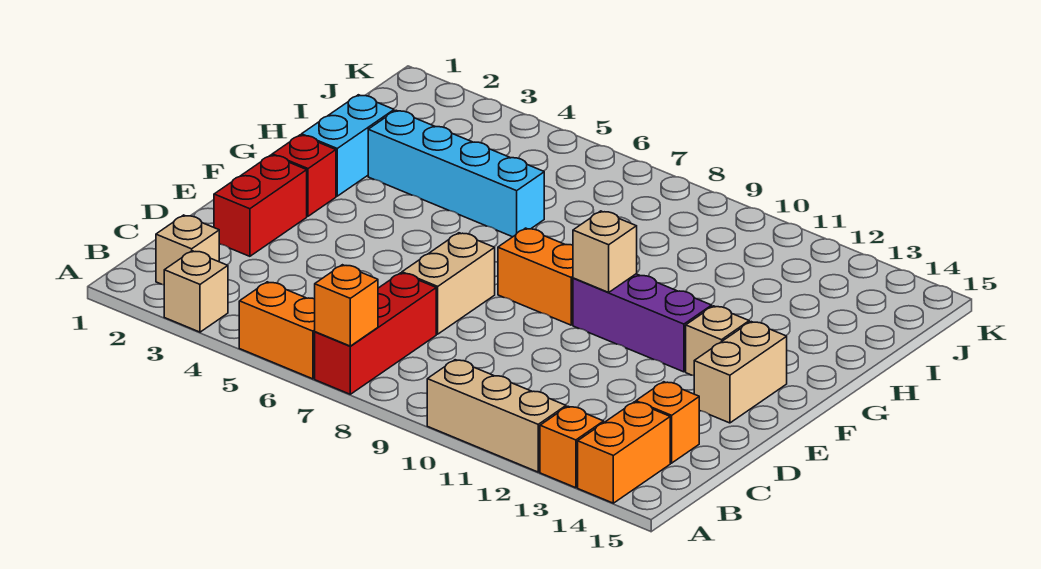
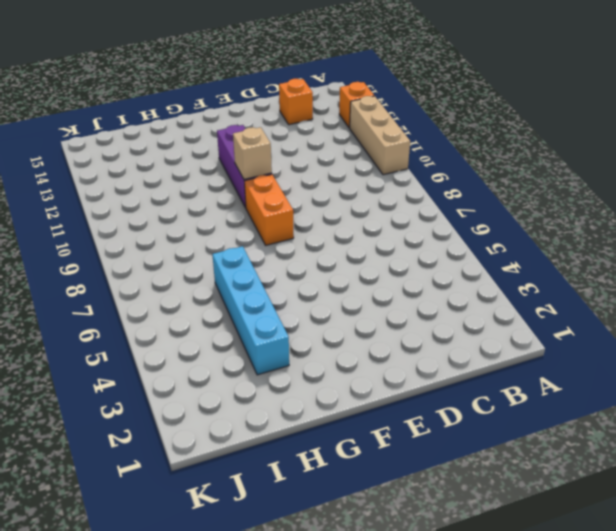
none -> tan 1x1 brick [164,251,228,332]
none -> orange 1x2 brick [239,282,315,379]
none -> red 1x3 brick [315,273,436,394]

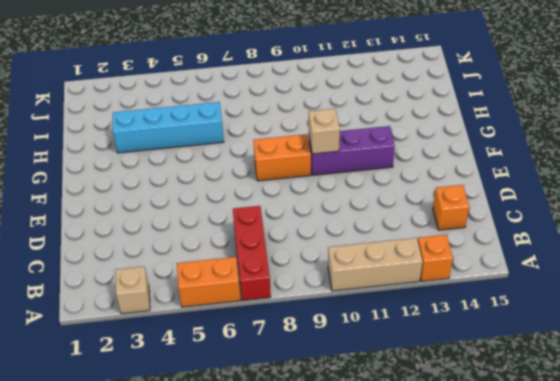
none -> orange 1x2 brick [578,402,670,503]
none -> tan 1x1 brick [156,215,219,285]
none -> red 1x2 brick [214,155,307,256]

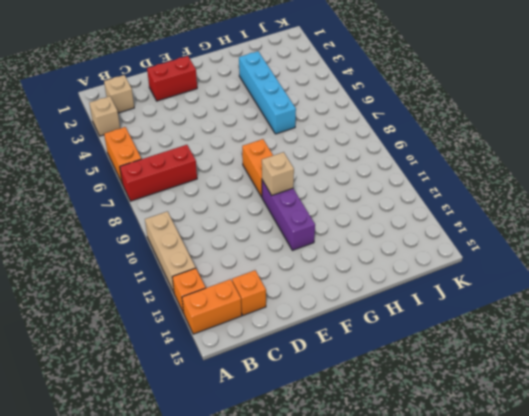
none -> tan 1x2 brick [402,233,495,334]
none -> tan 1x2 brick [694,322,787,423]
none -> red 1x1 brick [272,135,336,216]

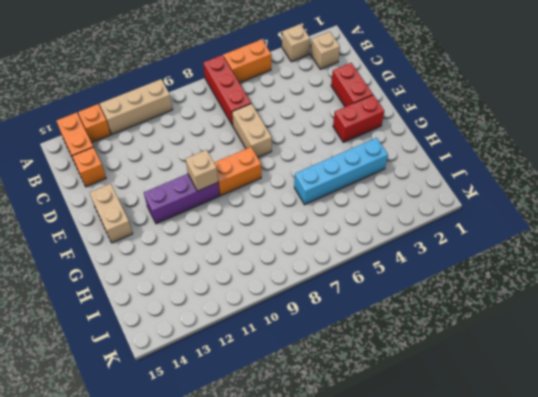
red 1x2 brick [333,95,384,142] -> red 1x1 brick [272,135,336,216]
none -> tan 1x1 brick [686,306,749,376]
none -> cyan 1x2 brick [302,95,394,196]
none -> orange 1x1 brick [315,265,378,346]

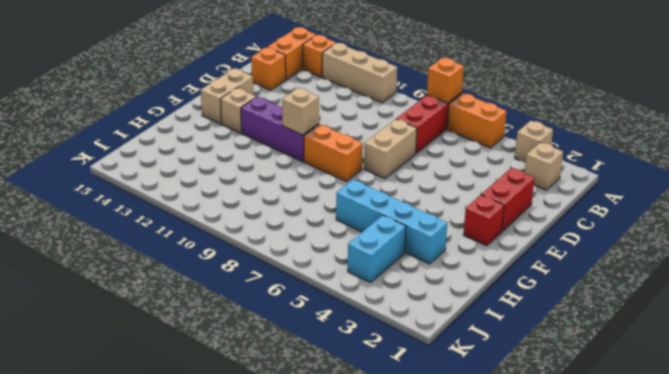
cyan 1x2 brick [348,215,406,283] -> cyan 1x2 brick moved to [302,95,394,196]

